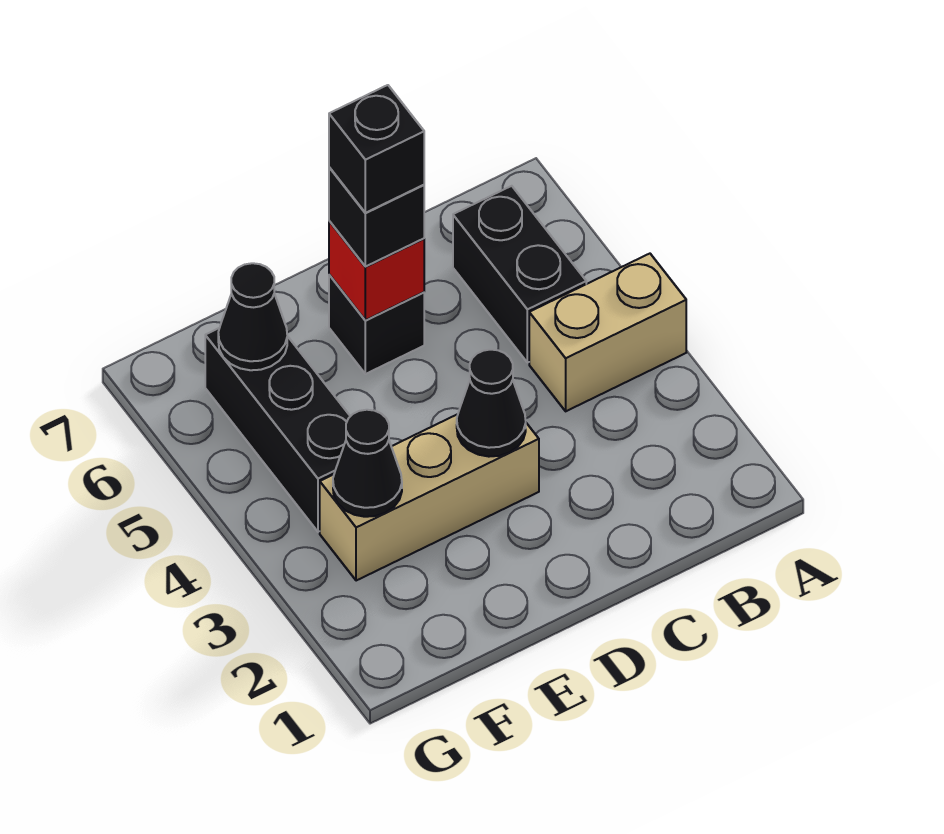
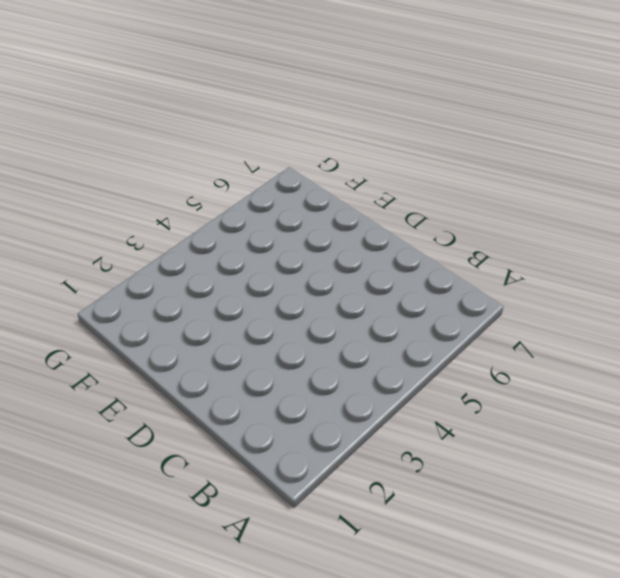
none -> tan 1x2 brick [529,254,686,411]
none -> black 1x2 brick [453,186,586,363]

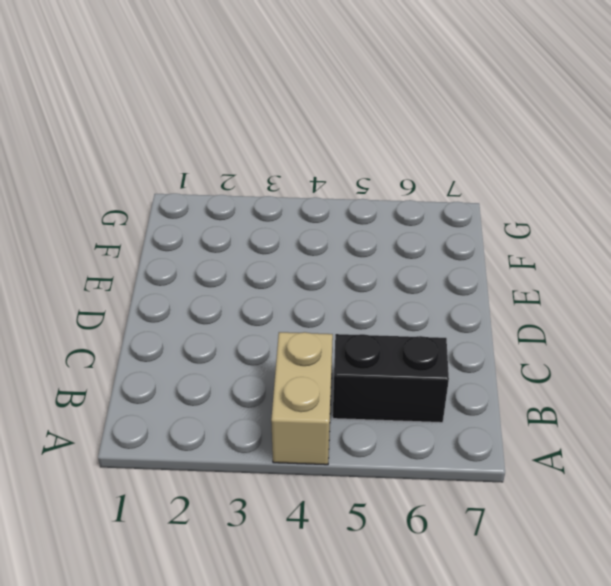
none -> tan 1x3 brick [320,414,539,581]
none -> black 1x1 brick [329,275,424,374]

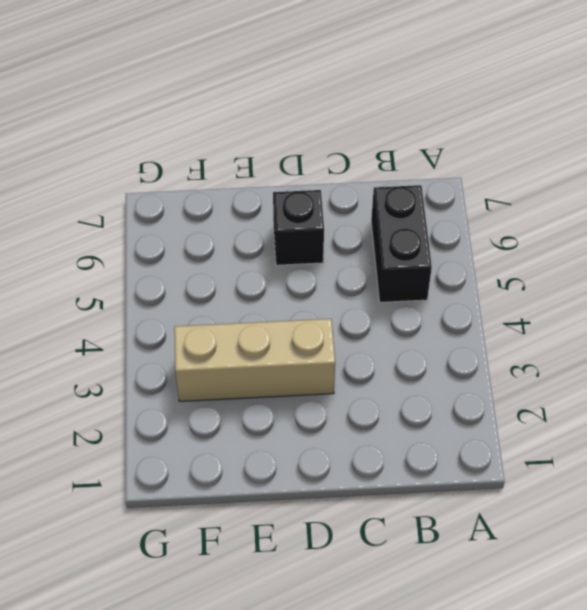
none -> tan 1x2 brick [529,254,686,411]
none -> black 1x3 brick [205,328,350,532]

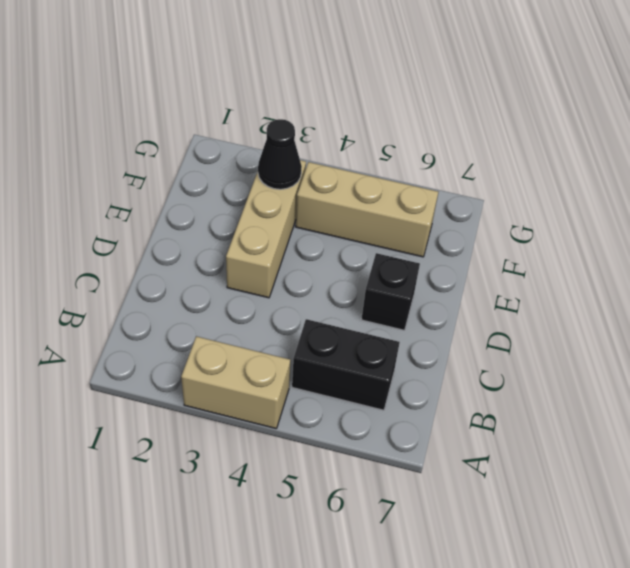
tan 1x2 brick [181,336,290,429] -> tan 1x2 brick turned to [529,254,686,411]
tan 1x3 brick [296,162,438,257] -> black 1x3 brick [205,328,350,532]
none -> black 1x1 cone [457,350,526,457]
none -> red 1x1 brick [329,221,424,320]

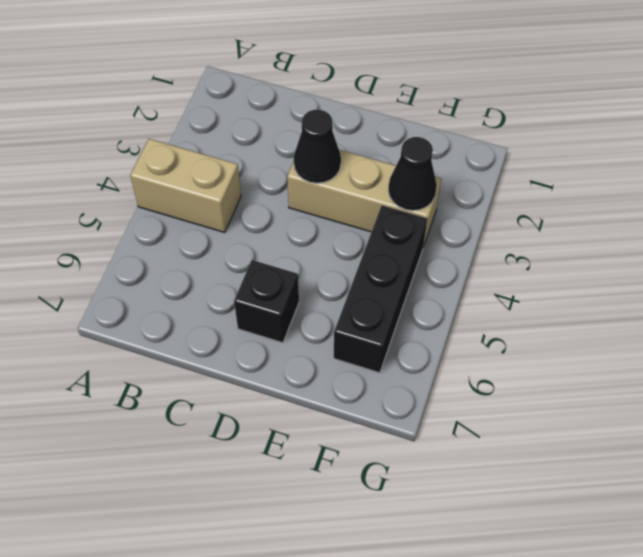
none -> black 1x2 brick [453,186,586,363]
none -> red 1x1 brick [329,221,424,320]

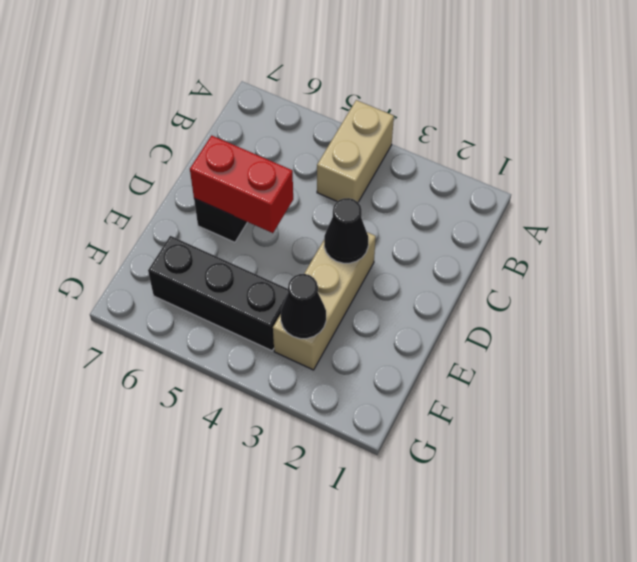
red 1x2 brick [190,136,293,233] -> red 1x1 brick [329,221,424,320]
none -> black 1x2 brick [453,186,586,363]
none -> black 1x1 cone [218,263,287,370]

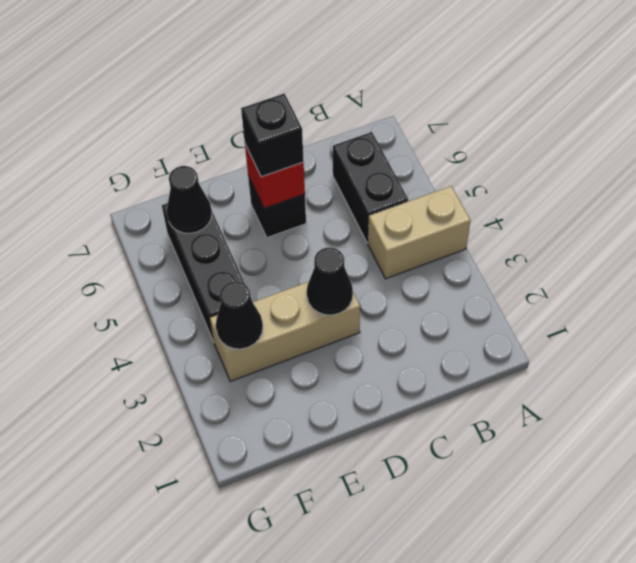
none -> black 1x1 brick [329,85,424,213]

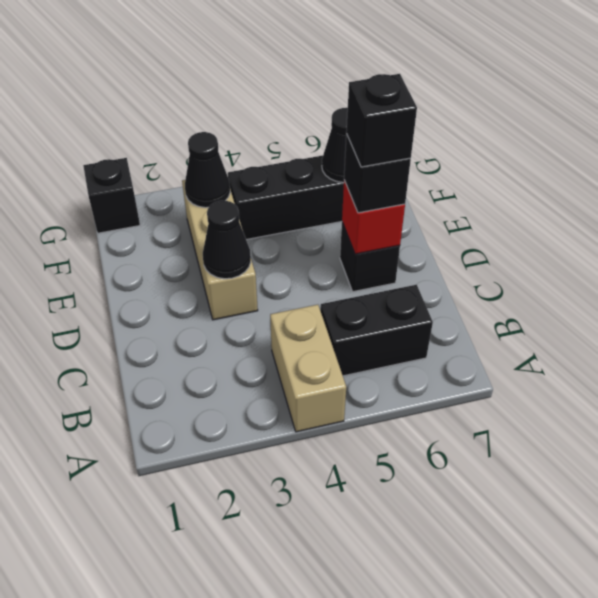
black 1x1 brick [83,158,140,233] -> none

